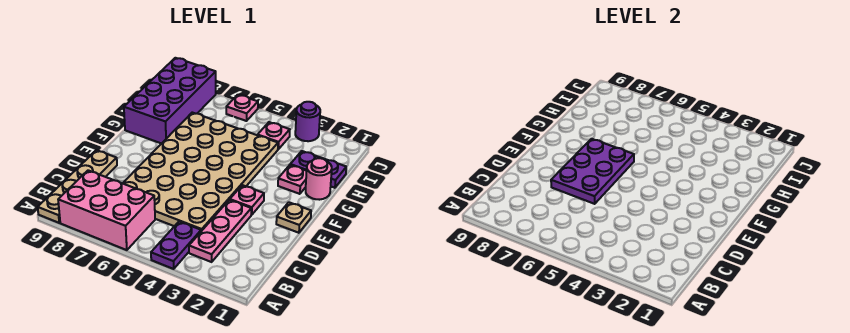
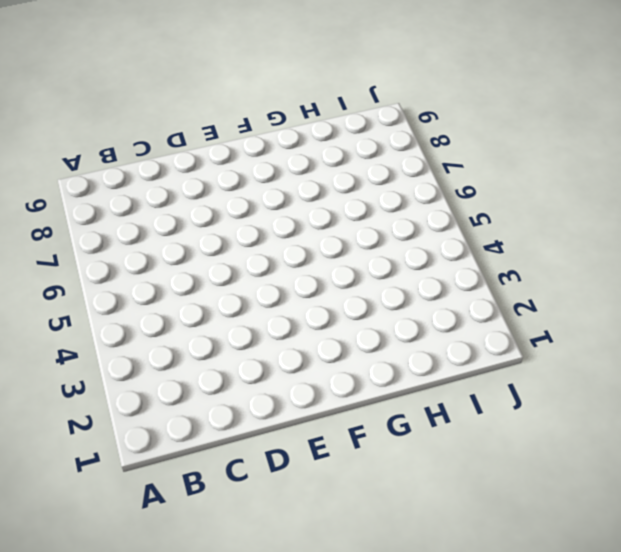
none -> purple 1x2 plate [151,222,201,269]
none -> pink 2x3 brick [58,170,155,250]
none -> tan 1x4 plate [38,150,117,223]

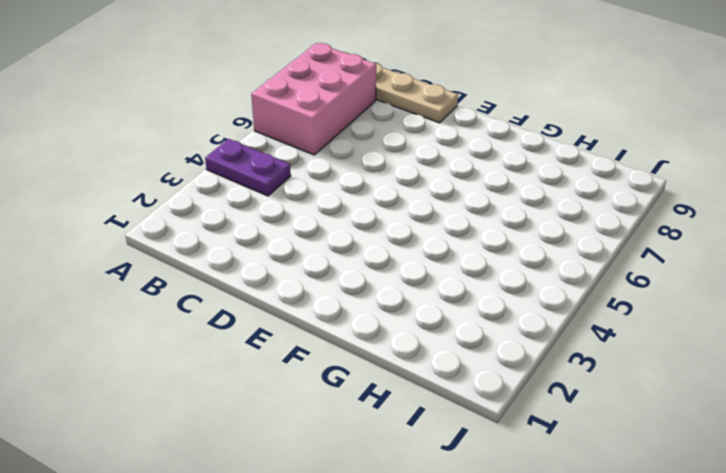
none -> pink 1x3 plate [189,200,251,262]
none -> tan 4x6 plate [123,113,278,231]
none -> tan 1x1 plate [276,202,311,233]

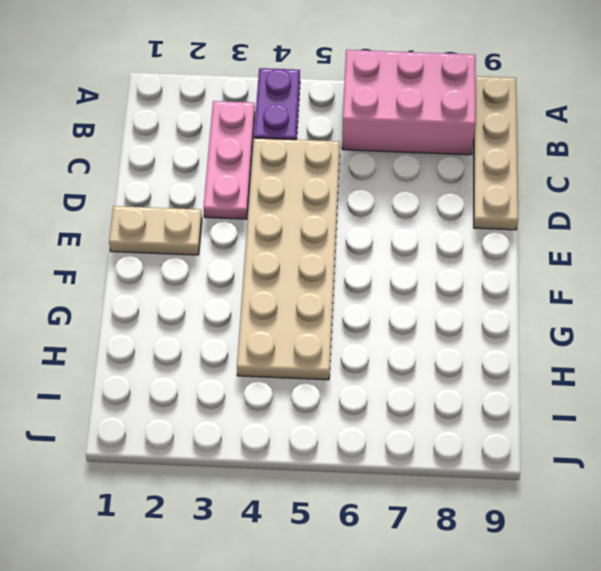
tan 2x6 plate [237,138,340,380] -> tan 4x6 plate [123,113,278,231]
tan 1x2 plate [109,206,202,255] -> tan 1x1 plate [276,202,311,233]
none -> pink 1x1 plate [230,185,264,215]
none -> pink 1x1 round brick [306,158,332,200]
none -> pink 1x1 plate [278,165,307,194]

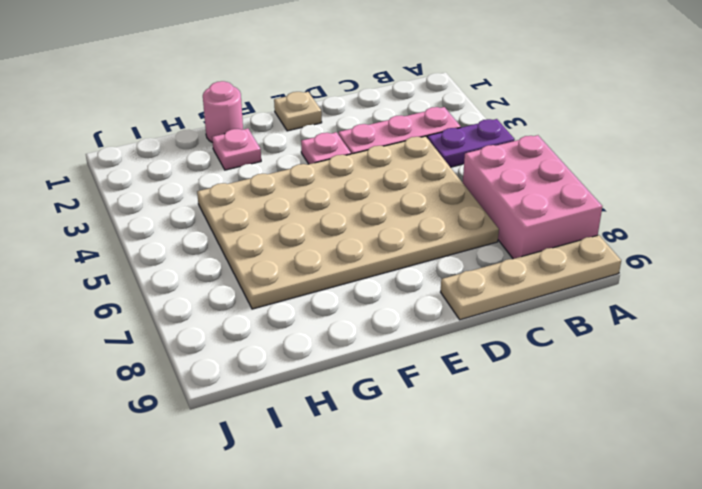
none -> purple 2x4 brick [124,58,216,144]
none -> purple 1x2 plate [290,151,346,188]
none -> pink 1x1 plate [258,122,290,149]

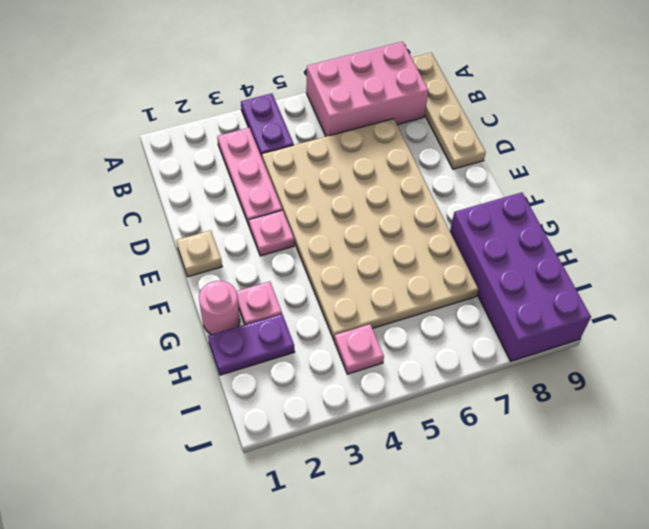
none -> purple 1x1 round brick [295,102,320,141]
none -> pink 1x1 plate [226,95,258,121]
none -> purple 2x3 plate [551,139,634,204]

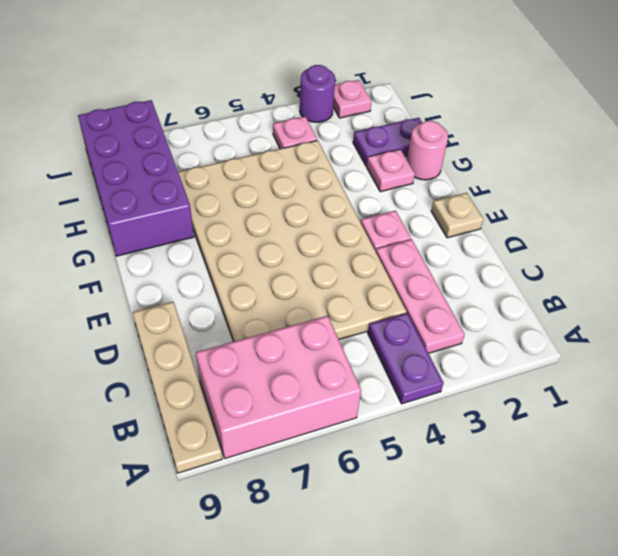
pink 1x1 plate [333,80,372,118] -> pink 1x1 plate moved to [226,95,258,121]
none -> purple 2x3 plate [551,139,634,204]

